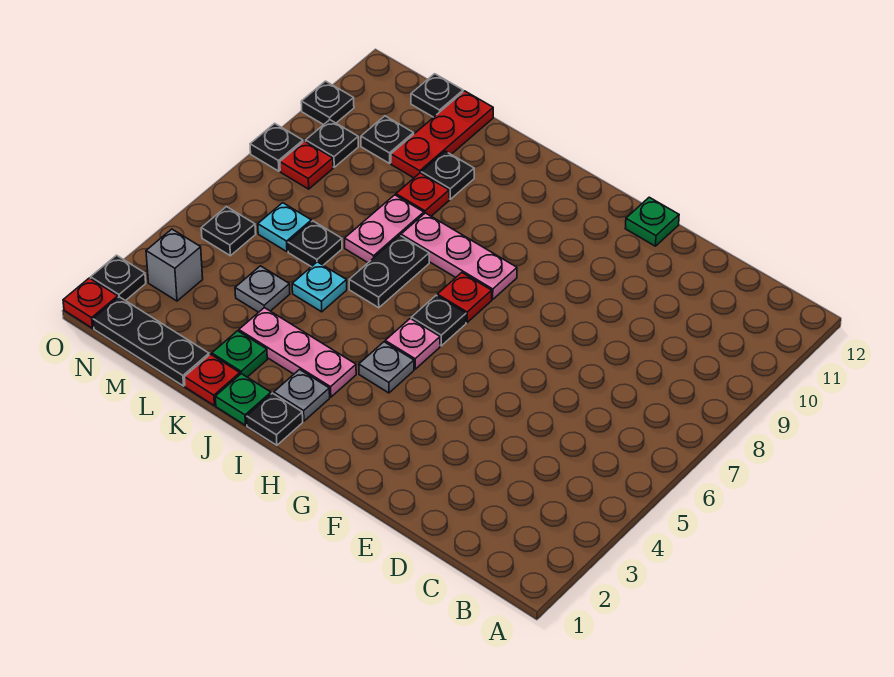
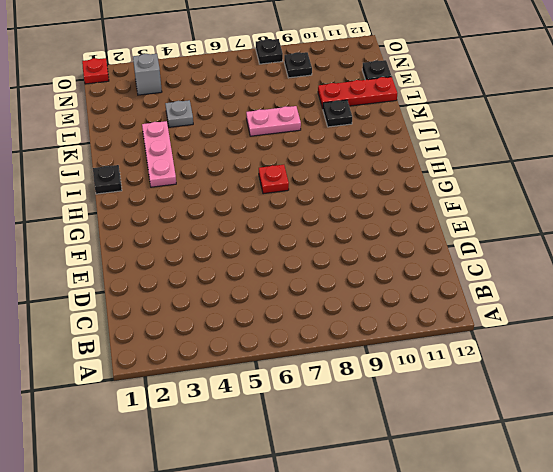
none -> green 1x1 plate [625,197,679,246]
none -> grey 1x1 plate [359,342,414,393]
none -> pink 1x1 plate [385,318,440,369]
none -> black 1x1 plate [411,295,466,346]

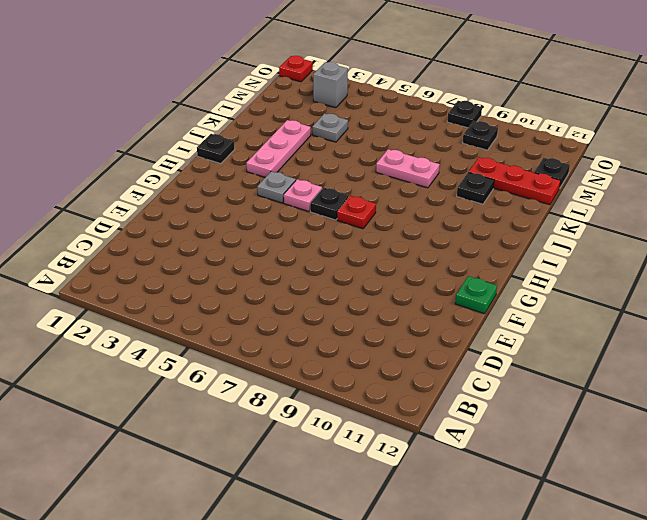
none -> pink 1x3 plate [401,213,517,299]
none -> grey 1x1 plate [274,370,330,421]
none -> green 1x1 plate [215,374,271,425]
none -> black 1x2 plate [349,235,429,308]

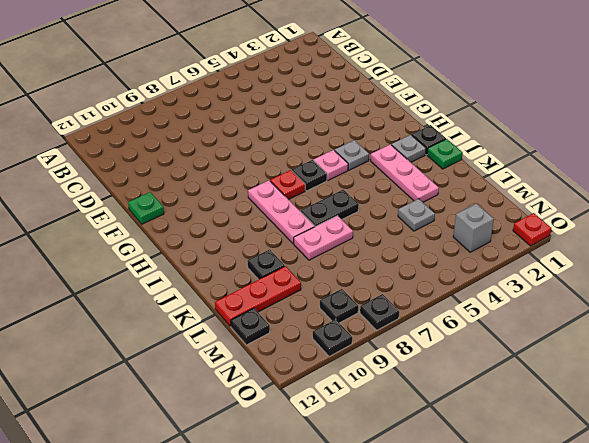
none -> red 1x1 plate [184,354,240,406]
none -> green 1x1 plate [212,331,267,377]
none -> cyan 1x1 plate [292,262,347,312]
none -> red 1x1 plate [396,173,449,216]

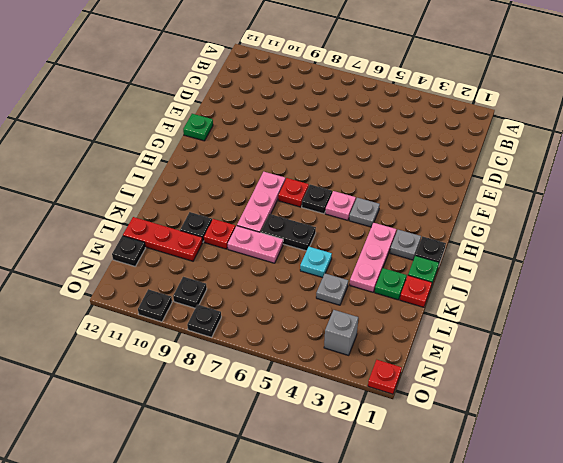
none -> black 1x3 plate [93,297,209,386]
none -> black 1x1 plate [288,221,342,267]
none -> cyan 1x1 plate [258,203,311,252]
none -> black 1x1 plate [361,116,414,163]

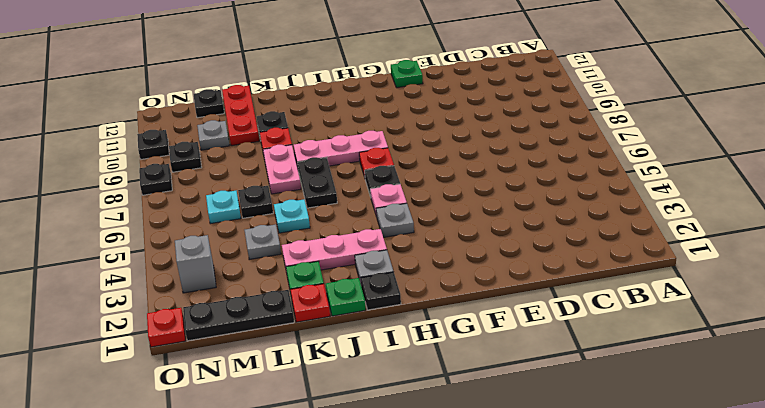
grey 1x1 plate [197,120,230,150] -> black 1x1 plate [361,116,414,163]
none -> black 1x1 plate [201,207,256,256]
none -> red 1x1 plate [280,141,333,189]
none -> black 1x1 plate [91,255,146,301]

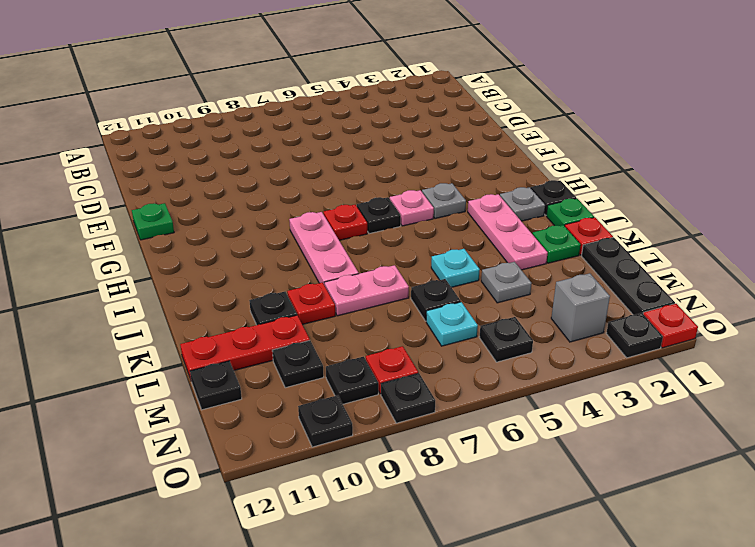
none -> black 1x2 plate [349,235,429,308]

